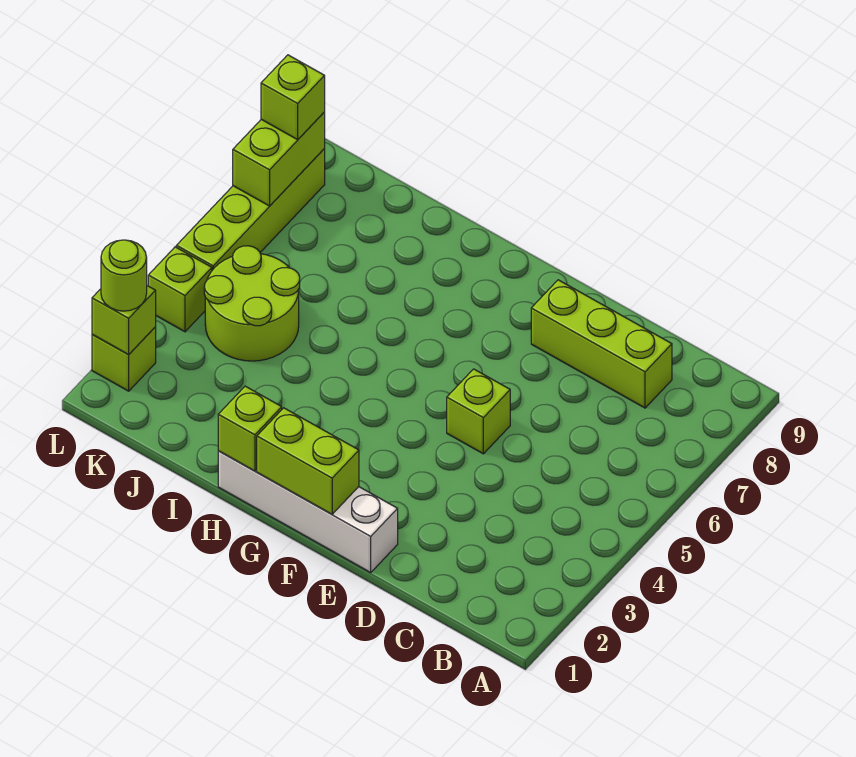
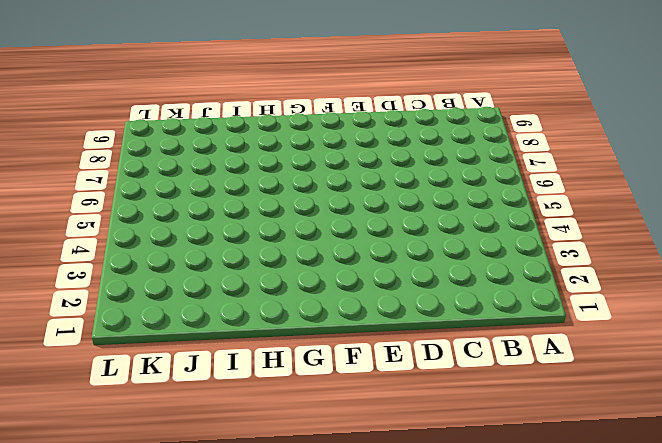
none -> lime 1x3 brick [531,280,672,408]
none -> white 1x4 brick [218,451,398,573]
none -> lime 1x1 brick [447,369,510,454]

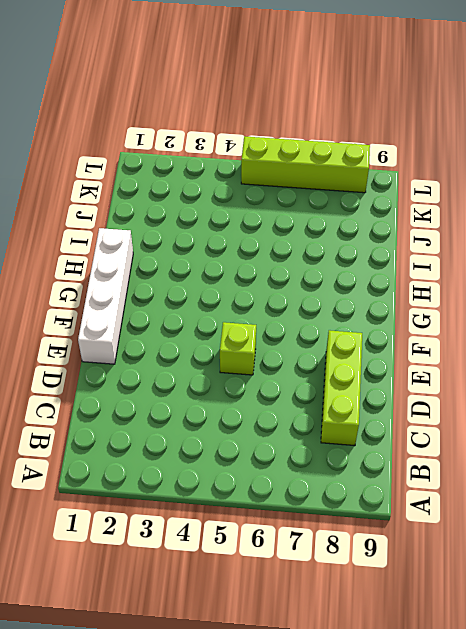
none -> lime 2x2 round brick [204,246,300,361]
none -> lime 1x1 brick [92,327,156,391]
none -> lime 1x1 brick [148,247,212,332]

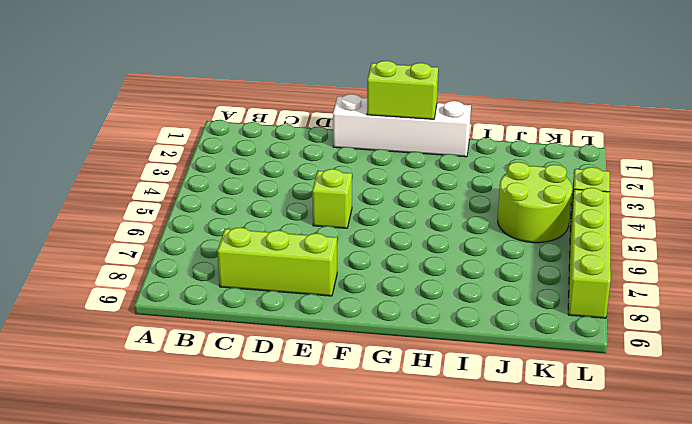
none -> lime 1x1 brick [92,327,156,391]
none -> lime 1x1 brick [218,386,282,471]
none -> lime 1x1 brick [92,286,156,355]

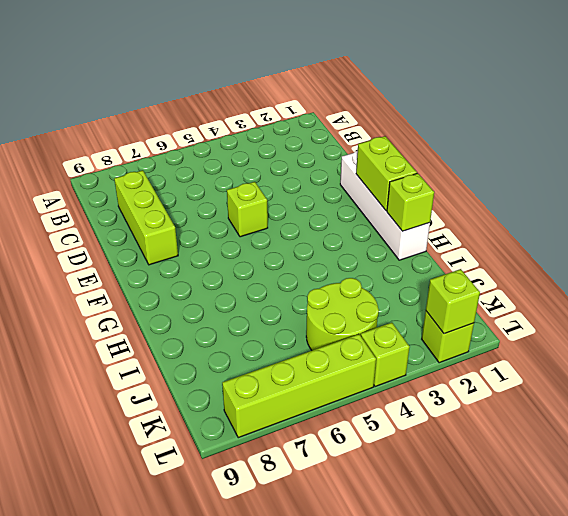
none -> lime 1x2 brick [233,112,325,206]
none -> lime 1x1 round brick [101,240,147,311]
none -> lime 1x1 brick [261,55,325,140]

